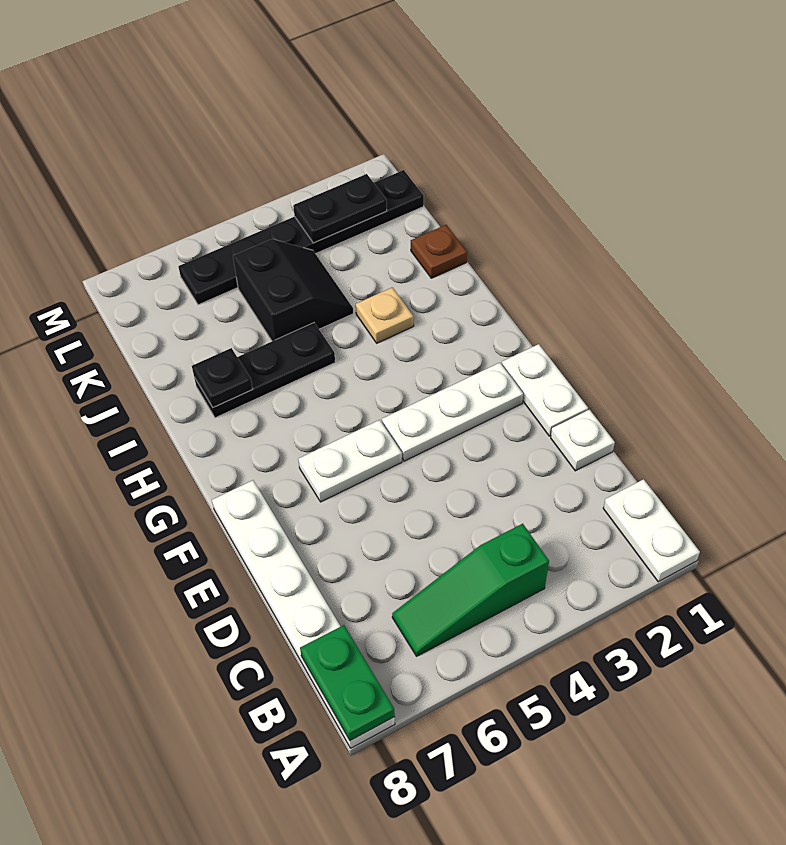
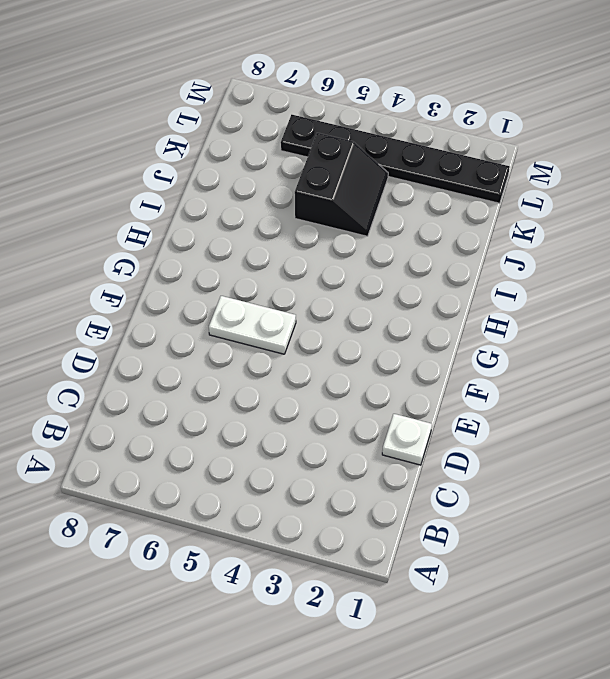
none -> white 1x2 plate [603,479,700,582]
none -> white 1x6 plate [212,480,395,748]
none -> green 1x3 slope [392,524,549,656]

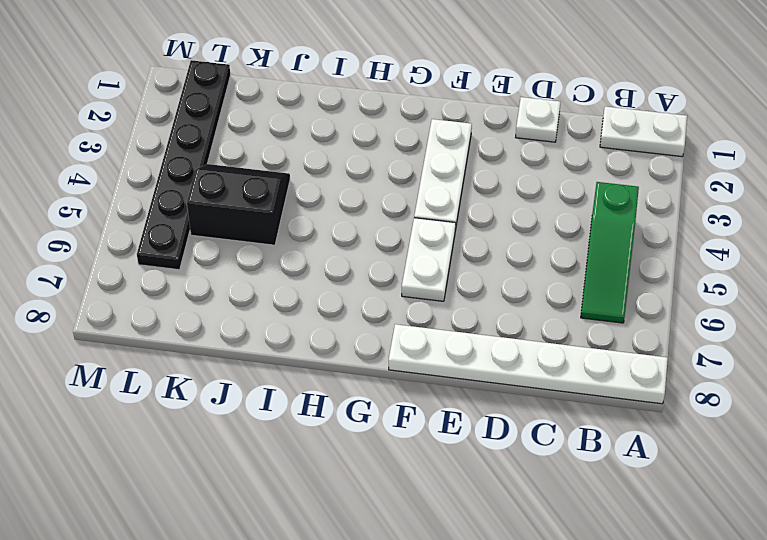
none -> white 1x2 plate [502,344,588,436]
none -> tan 1x1 plate [356,287,414,343]
none -> black 1x3 plate [194,323,335,418]

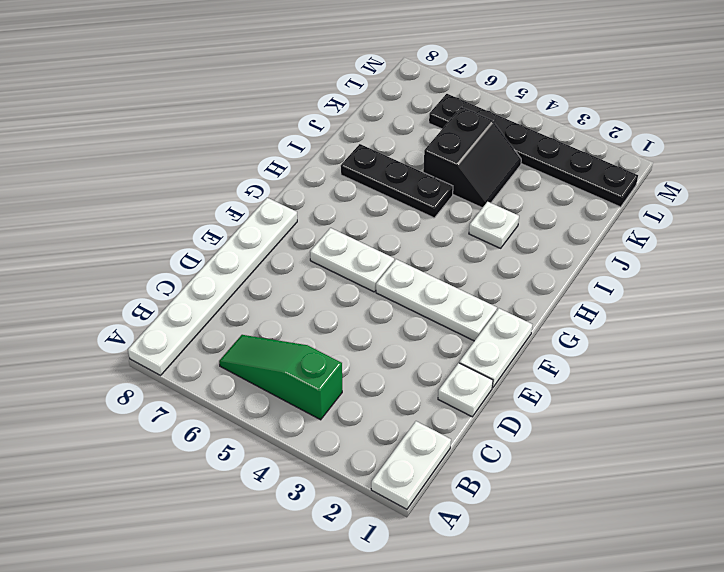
white 1x1 plate [469,202,519,248] -> tan 1x1 plate [356,287,414,343]
none -> brown 1x1 plate [411,225,467,278]
none -> green 1x2 plate [300,625,395,741]
none -> black 1x1 plate [192,348,253,408]

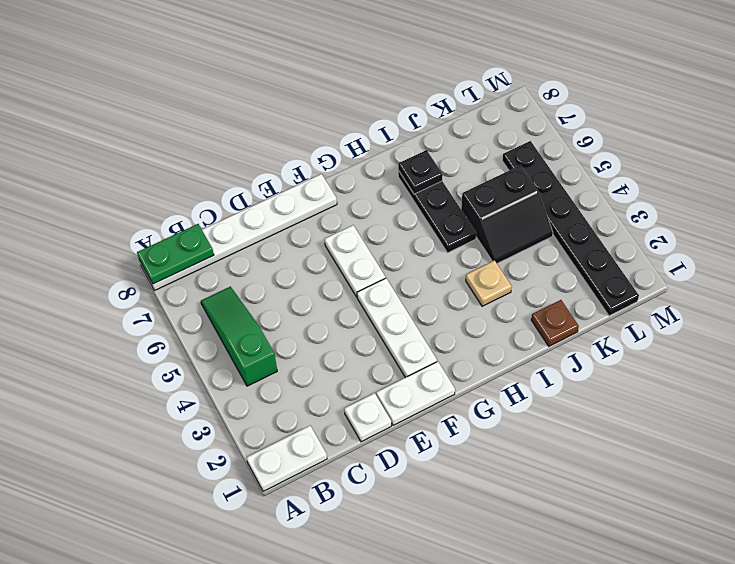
none -> black 1x2 plate [293,174,387,243]

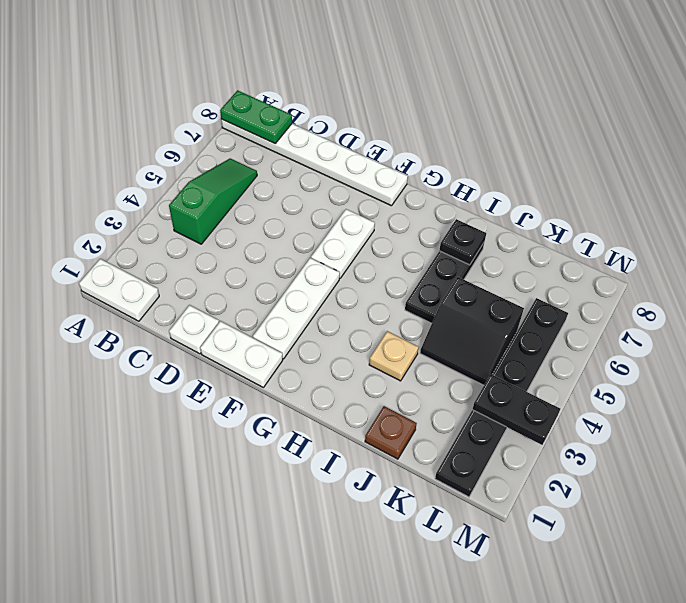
black 1x2 plate [472,374,560,445] -> black 1x2 plate turned to [293,174,387,243]

